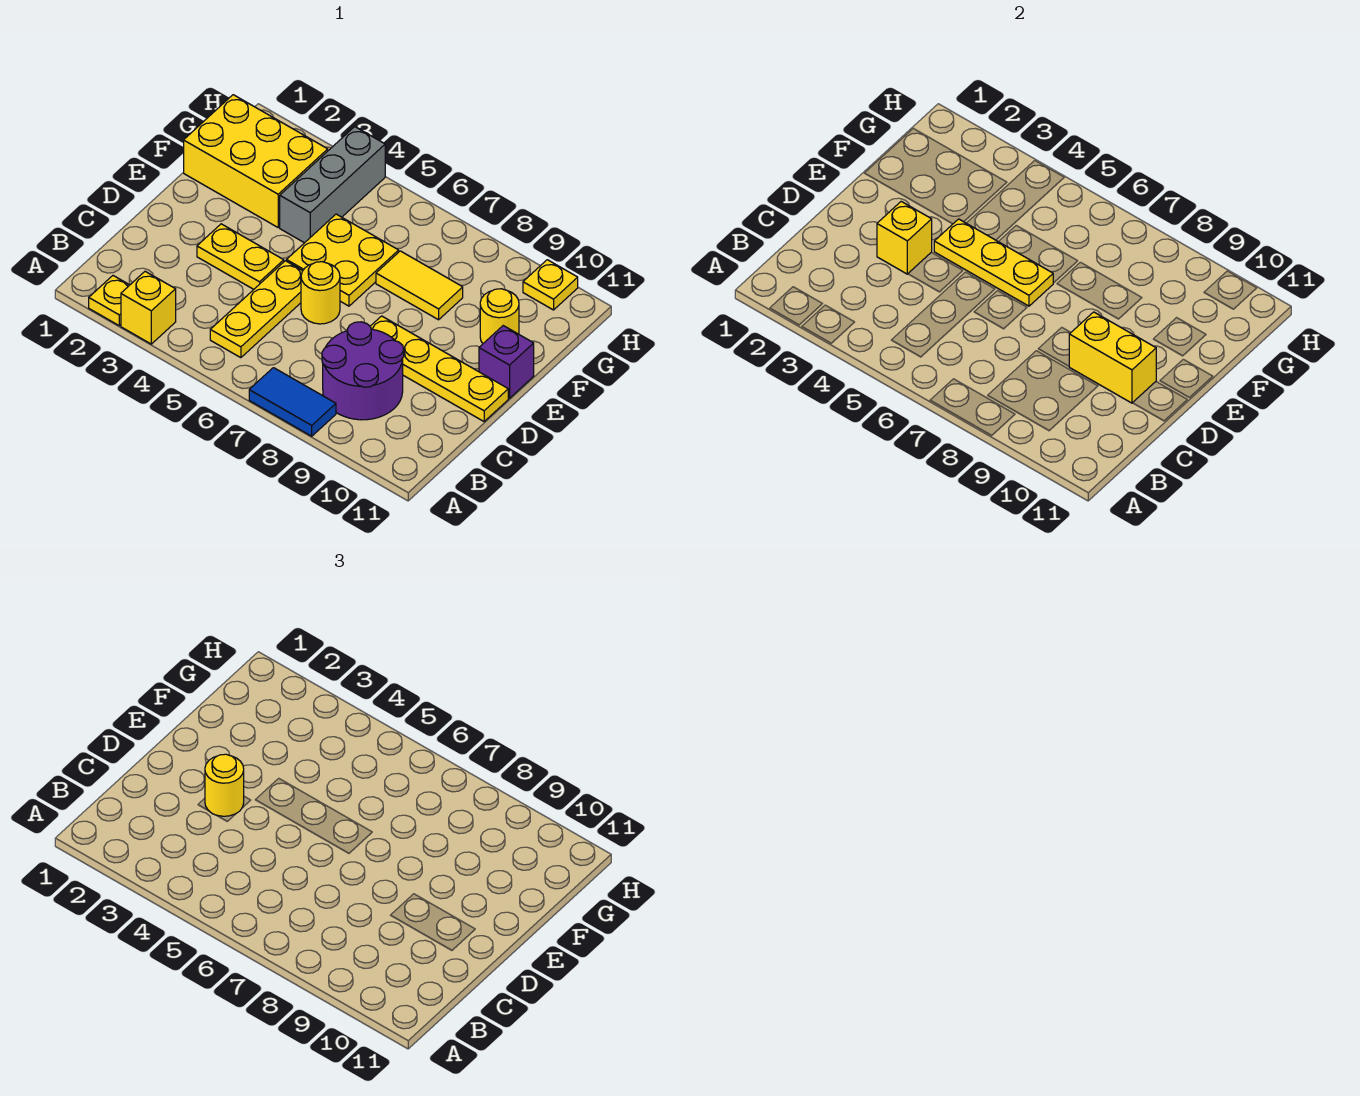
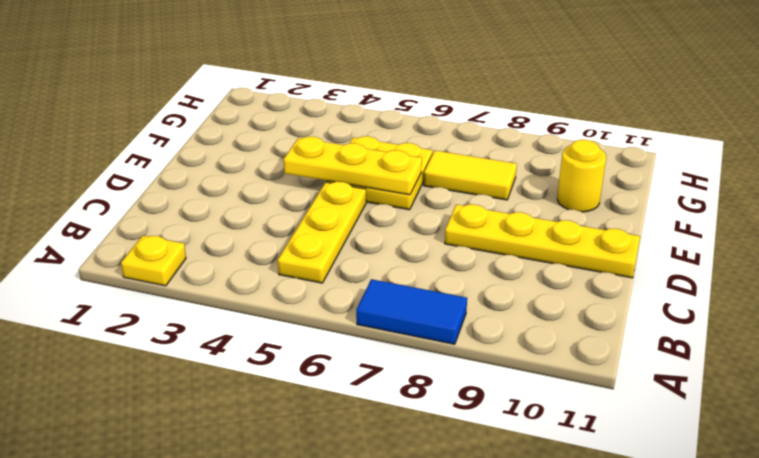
none -> yellow 1x1 brick [121,271,176,344]
none -> purple 2x2 round brick [322,322,404,420]
none -> yellow 1x2 plate [197,224,284,289]

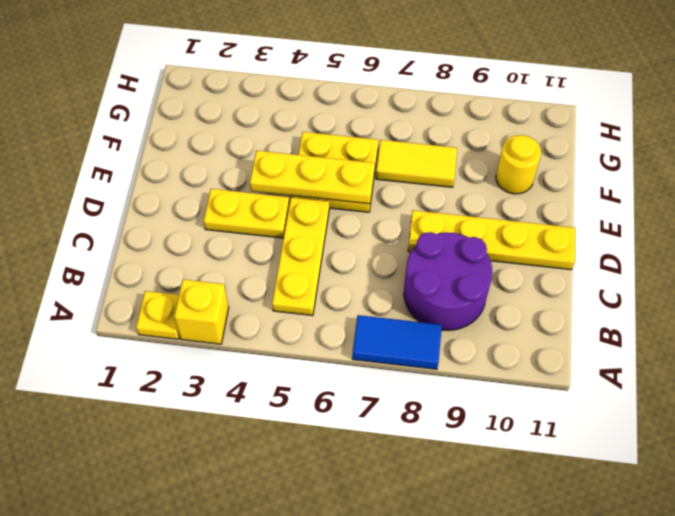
none -> yellow 1x1 round brick [301,262,340,324]
none -> purple 1x1 brick [479,326,534,398]
none -> yellow 2x3 brick [184,95,328,227]

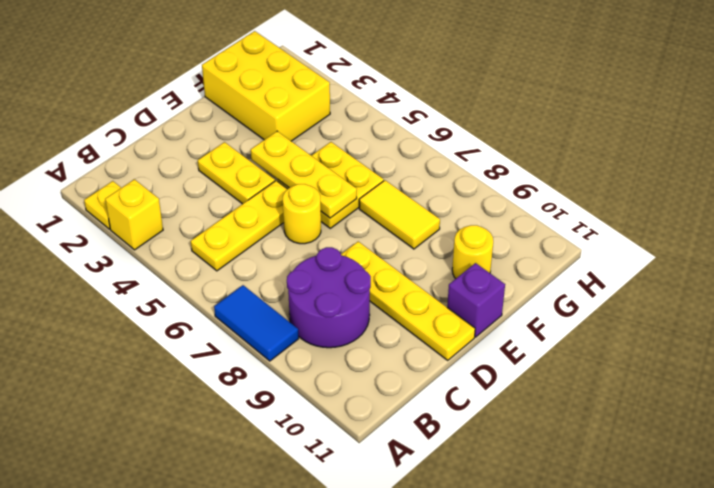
none -> grey 1x3 brick [280,127,385,243]
none -> yellow 1x1 plate [523,260,578,310]
none -> yellow 1x1 brick [877,202,932,274]

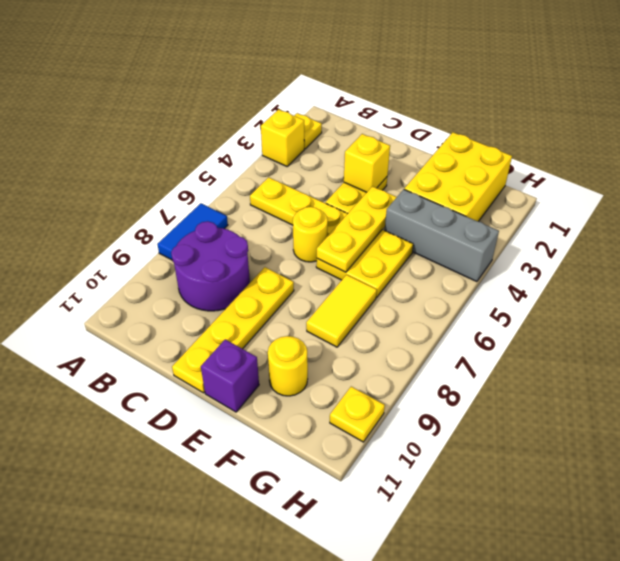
none -> yellow 1x2 brick [1069,312,1156,403]
none -> yellow 1x1 round brick [205,754,244,816]

